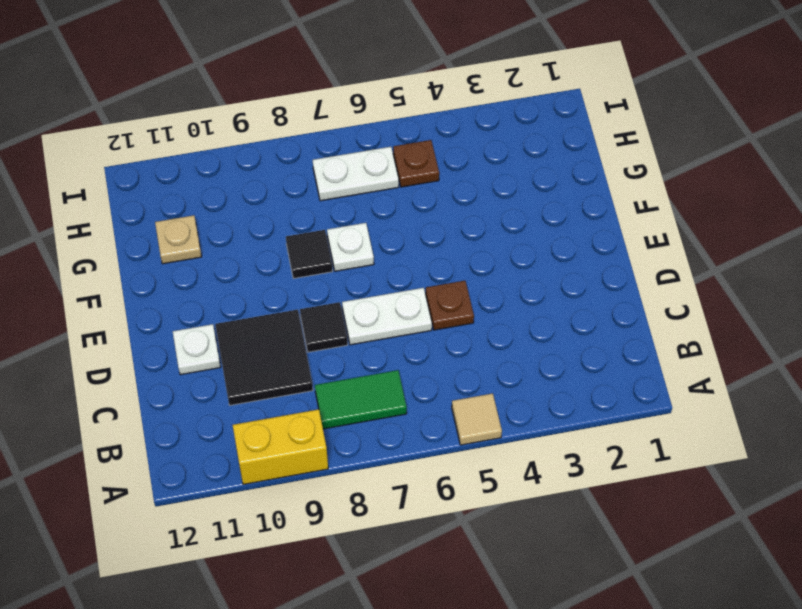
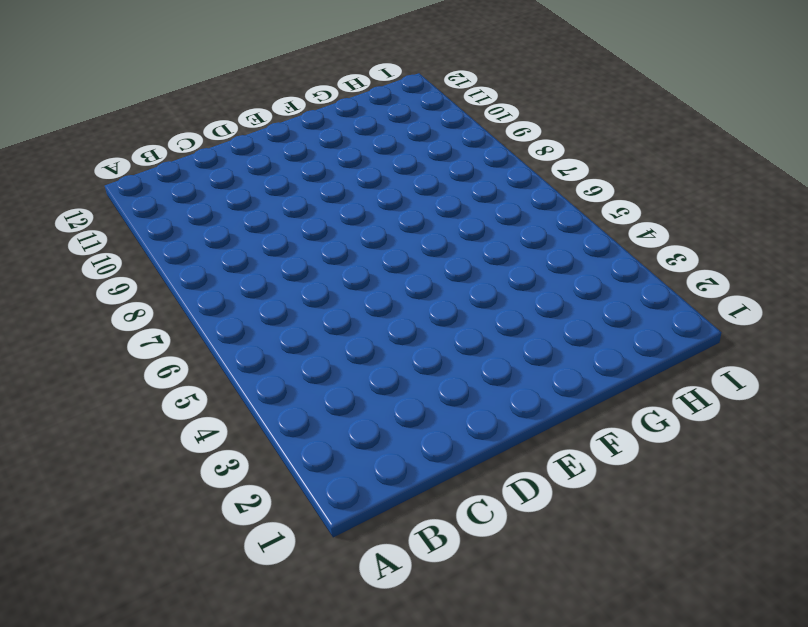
none -> tan 1x1 tile [452,393,502,445]
none -> yellow 1x2 brick [233,409,328,484]
none -> green 1x2 tile [315,370,407,429]

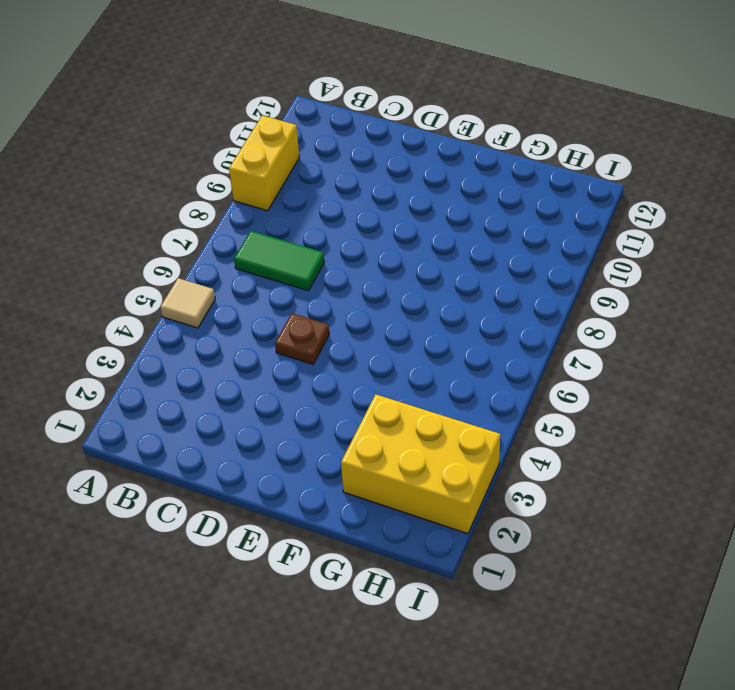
green 1x2 tile [234,231,324,291] -> green 1x2 tile turned to [315,370,407,429]
yellow 2x3 brick [341,394,500,534] -> none
none -> black 2x2 tile [215,310,313,405]
none -> white 1x2 plate [342,288,432,345]
none -> black 1x1 tile [300,302,348,352]

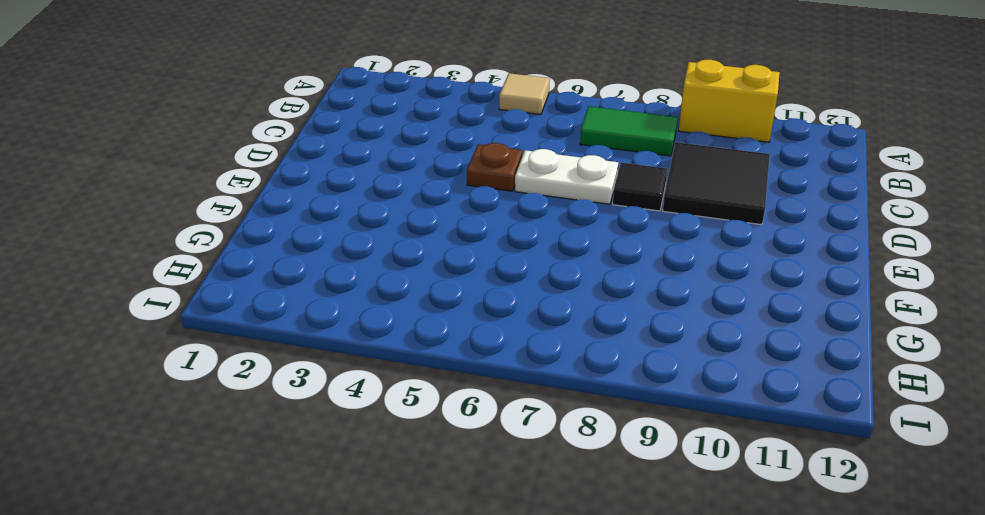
none -> white 1x1 plate [173,324,220,375]
none -> white 1x1 plate [327,223,374,271]
none -> black 1x1 tile [286,230,333,278]

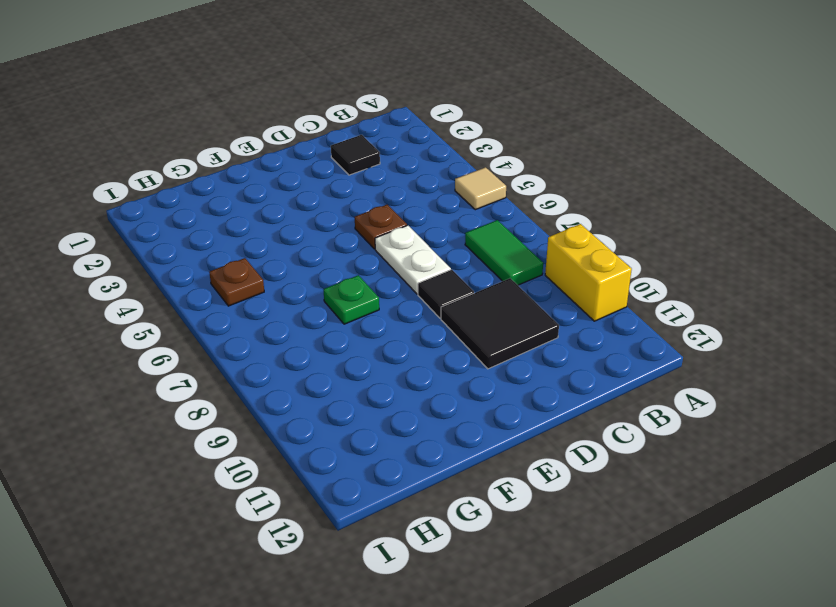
black 1x1 tile [331,135,380,175] -> black 1x1 tile moved to [286,230,333,278]
green 1x1 plate [323,275,379,324] -> white 1x1 plate [327,223,374,271]
none -> white 1x1 plate [173,324,220,375]
none -> tan 1x1 plate [155,215,202,264]
none -> white 1x2 plate [313,147,399,201]

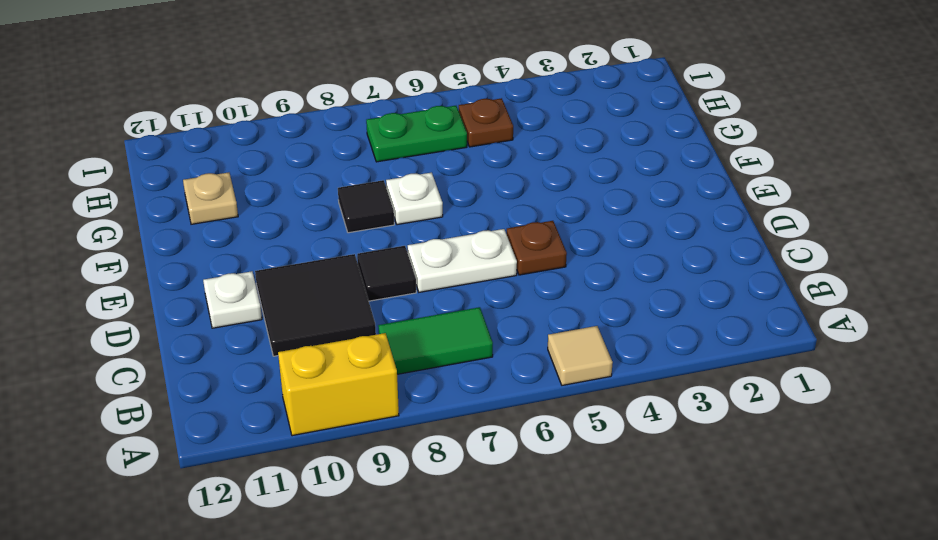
green 1x2 plate [366,106,467,162] -> white 1x2 plate [313,147,399,201]

